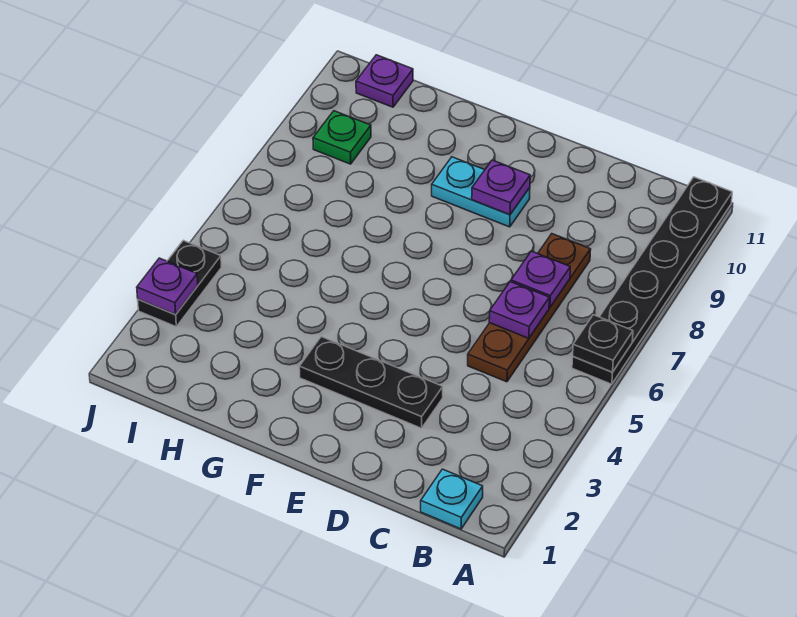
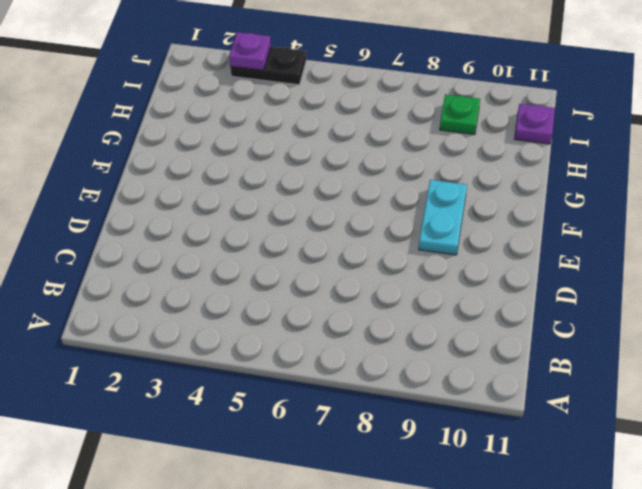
none -> black 1x6 plate [572,177,732,384]
none -> cyan 1x1 plate [421,469,483,529]
none -> brown 1x4 plate [468,234,591,382]

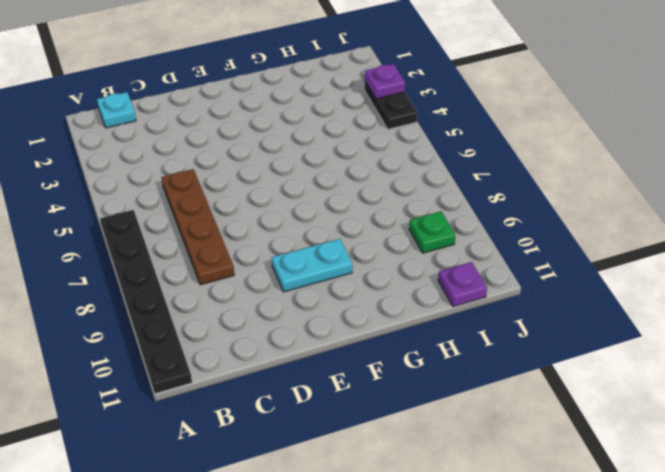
none -> black 1x3 plate [299,337,443,428]
none -> black 1x1 plate [573,315,633,372]
none -> purple 1x1 plate [489,282,549,338]

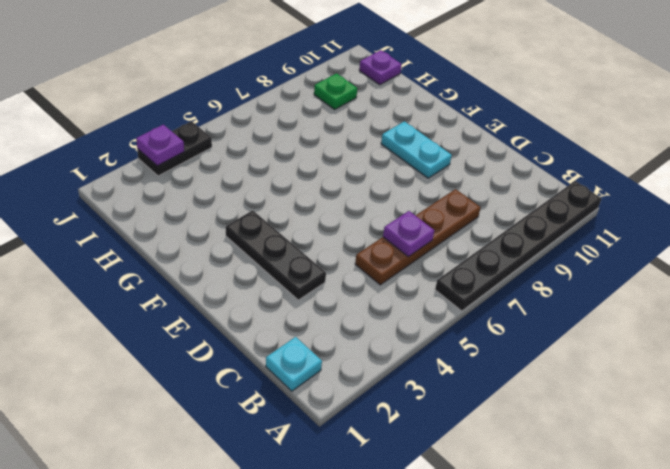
none -> black 1x1 plate [573,315,633,372]
none -> purple 1x1 plate [511,251,570,307]
none -> purple 1x1 plate [472,160,530,215]

